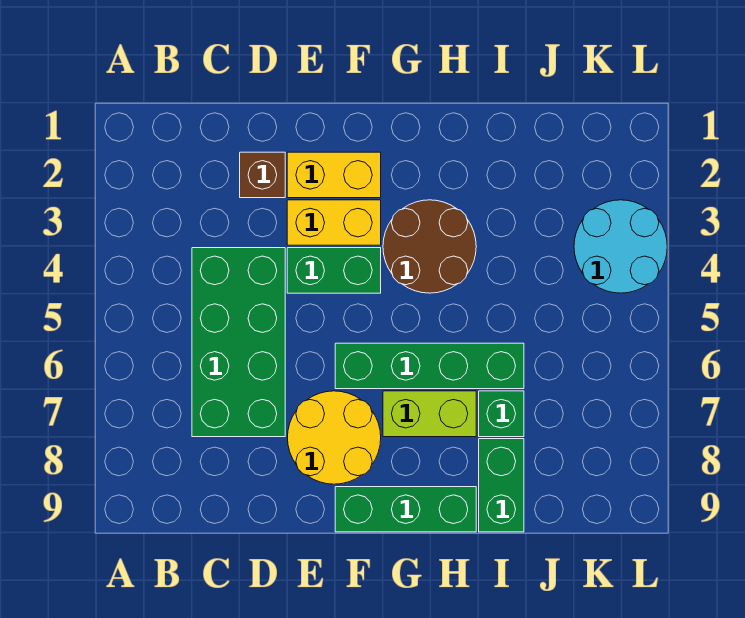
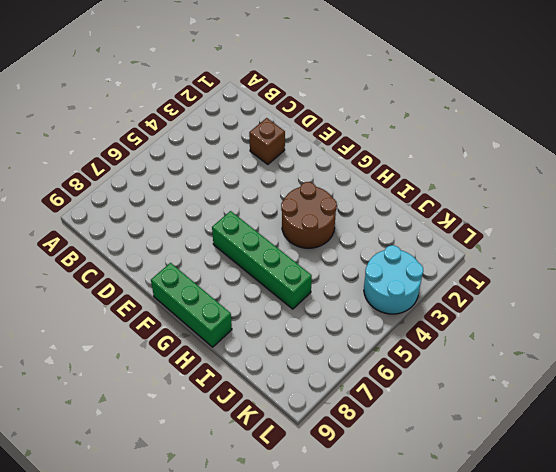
none -> green 2x4 brick [192,248,285,437]
none -> yellow 1x2 brick [287,152,381,198]
none -> yellow 1x2 brick [287,200,381,245]

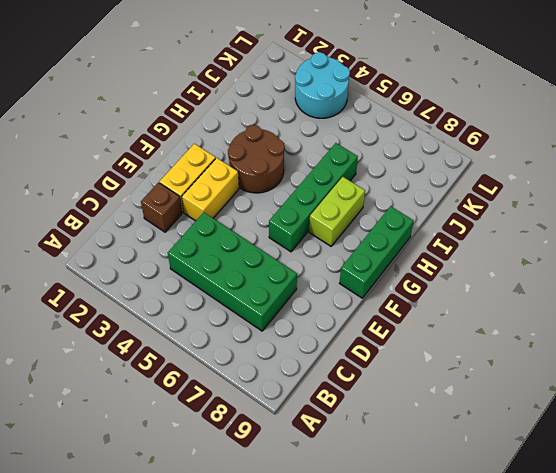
none -> green 1x2 brick [287,248,381,293]
none -> yellow 2x2 round brick [288,391,381,484]
none -> green 1x1 brick [479,391,524,437]

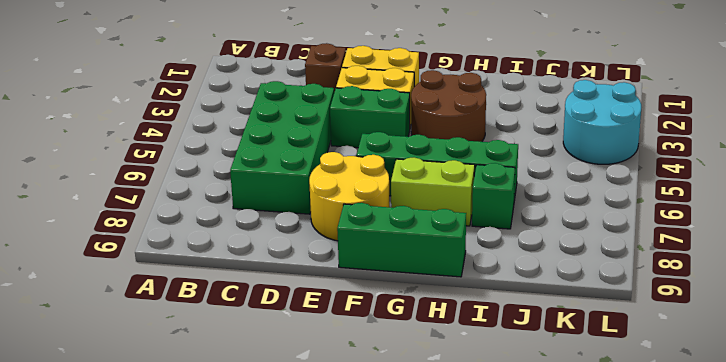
none -> green 1x2 brick [479,439,524,532]

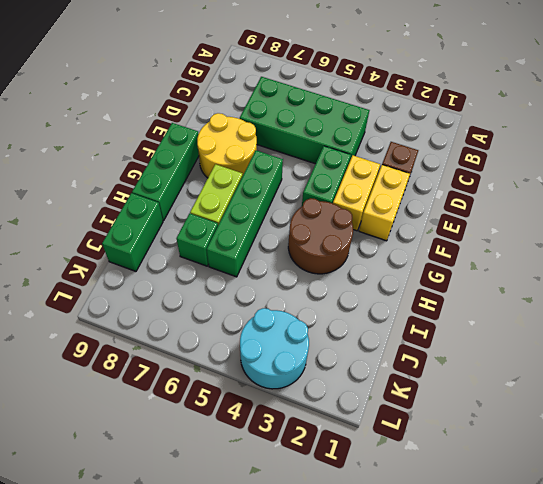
green 1x2 brick [102,193,163,271] -> green 1x2 brick turned to [479,439,524,532]

